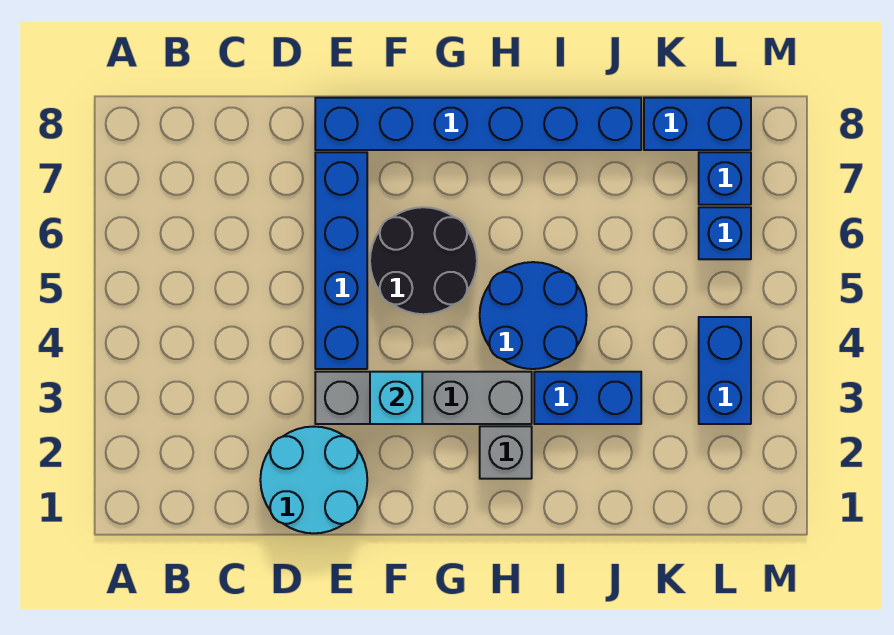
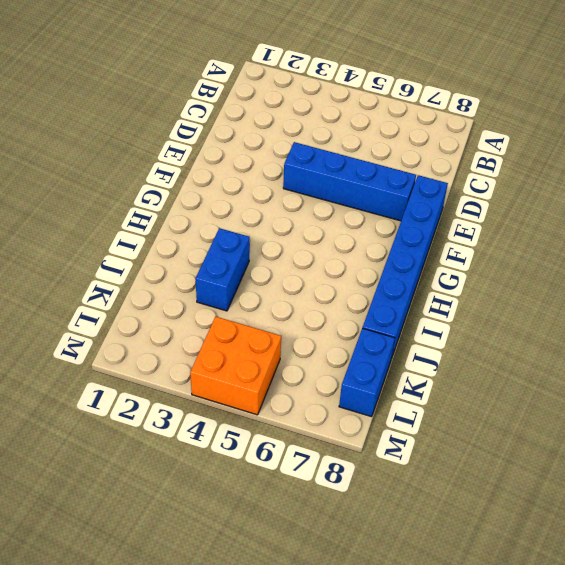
orange 2x2 brick [190,317,281,415] -> blue 1x2 brick [699,317,751,424]
none -> cyan 2x2 round brick [260,427,367,533]
none -> grey 1x4 brick [315,372,532,424]
none -> black 2x2 round brick [370,207,477,314]

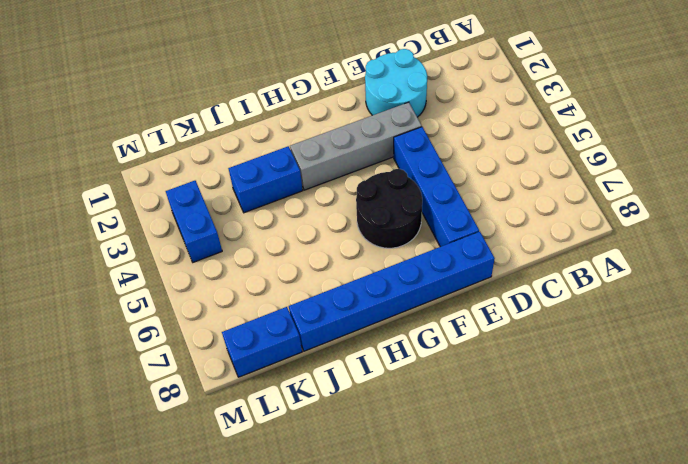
none -> grey 1x1 brick [480,426,532,479]
none -> blue 2x2 round brick [480,262,587,369]
none -> blue 1x1 brick [699,207,751,259]

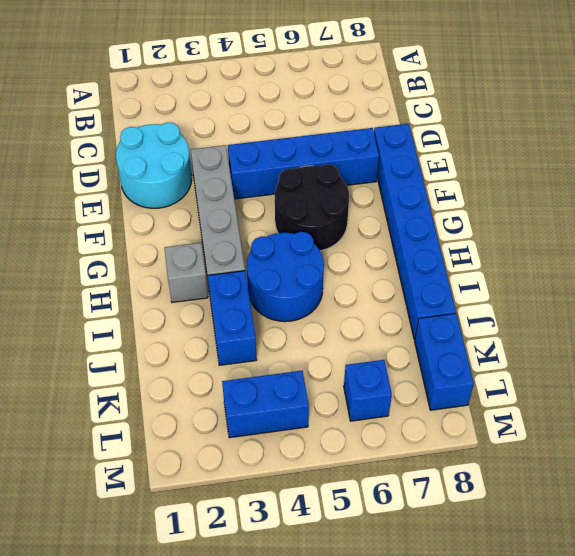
none -> blue 1x1 brick [699,152,751,205]
none -> cyan 1x1 brick [370,372,422,424]

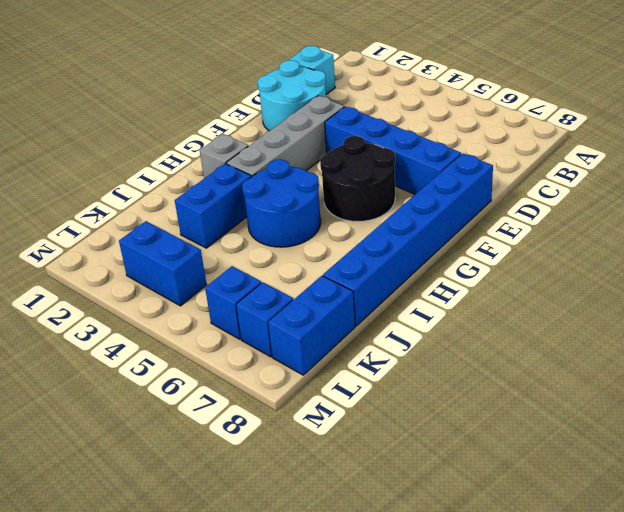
cyan 1x1 brick [290,46,335,94] -> cyan 1x1 brick moved to [370,372,422,424]

